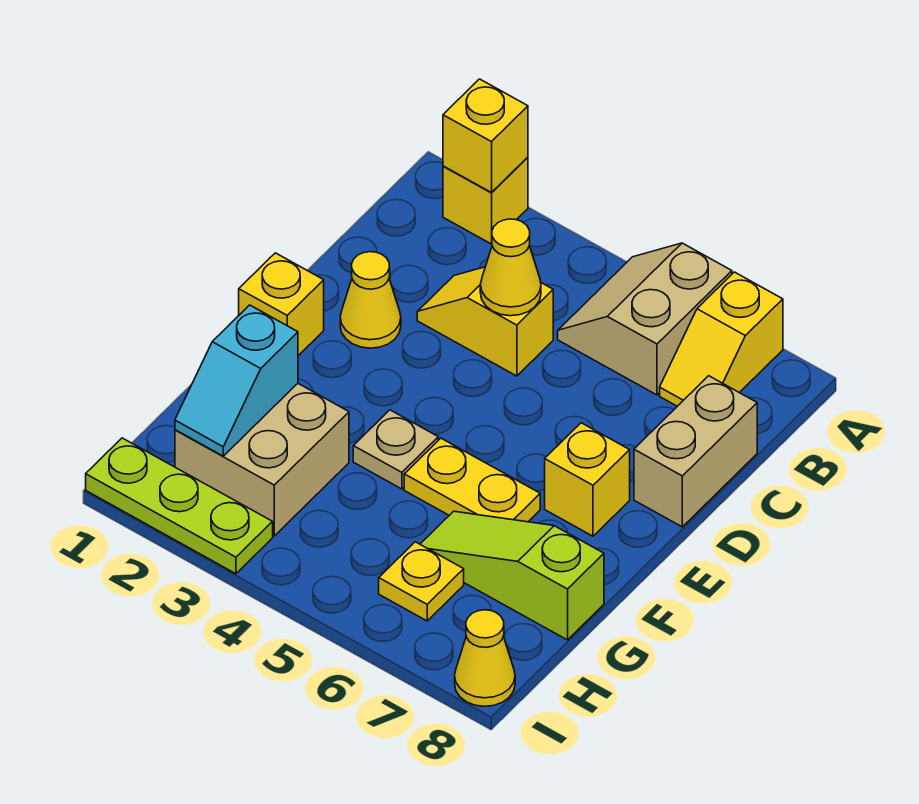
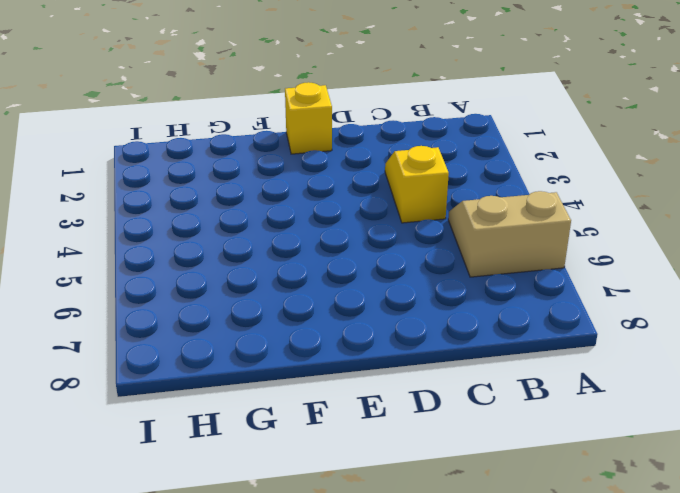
none -> yellow 1x1 brick [443,157,528,244]
none -> yellow 1x2 slope [660,272,783,406]
none -> tan 1x2 brick [634,376,757,527]

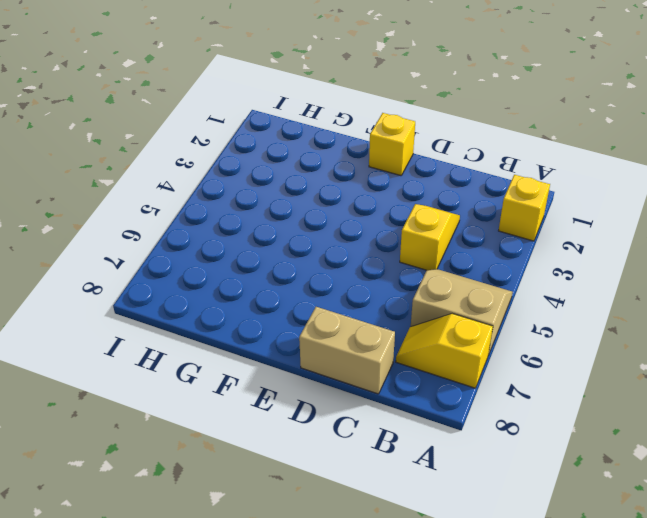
none -> yellow 1x1 cone [340,252,401,348]
none -> yellow 1x1 brick [545,423,630,536]
none -> tan 1x1 plate [353,410,438,489]

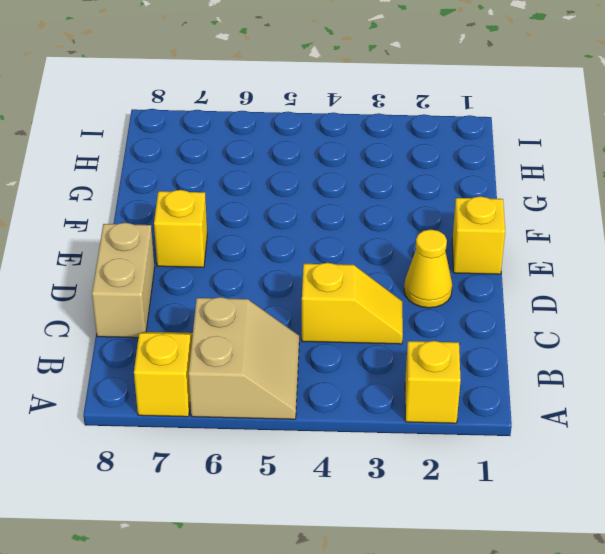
none -> tan 1x1 plate [353,410,438,489]
none -> yellow 1x2 plate [404,438,540,522]
none -> tan 2x2 brick [175,384,349,536]

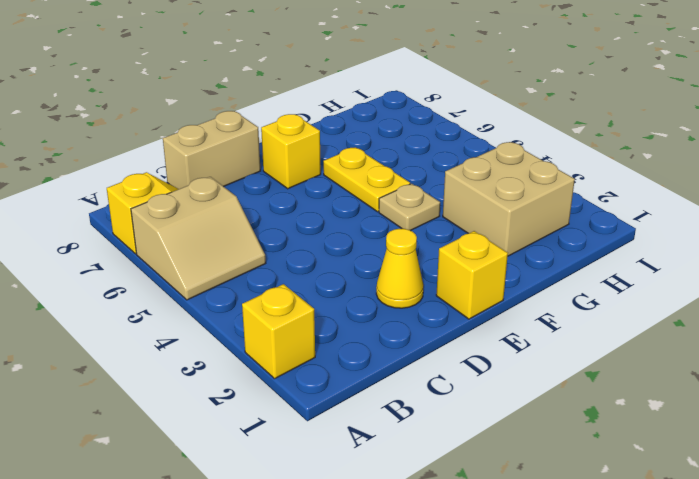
none -> yellow 1x2 slope [417,267,553,376]
none -> lime 1x3 slope [420,511,604,640]
none -> yellow 1x1 plate [379,542,464,621]

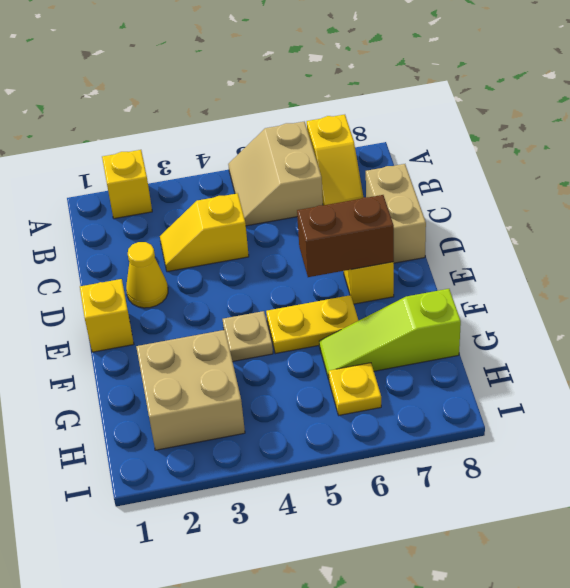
brown 1x2 brick [297,195,394,277] -> none
none -> lime 1x3 plate [86,438,273,574]
none -> yellow 1x1 cone [455,610,515,706]
none -> yellow 1x1 brick [443,79,528,193]

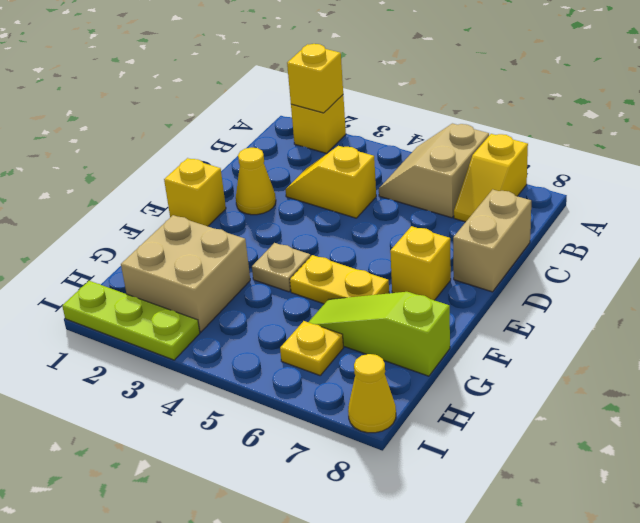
none -> yellow 1x1 cone [480,219,541,316]
none -> cyan 1x2 slope [175,305,298,456]

